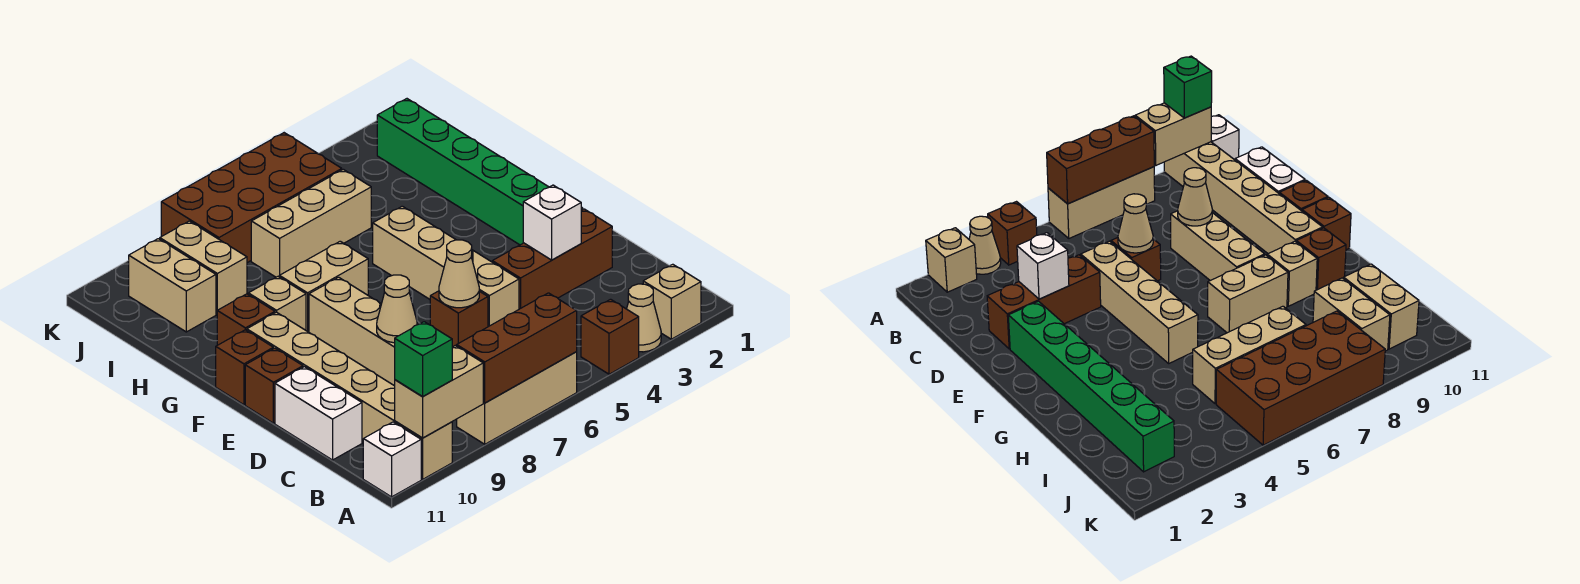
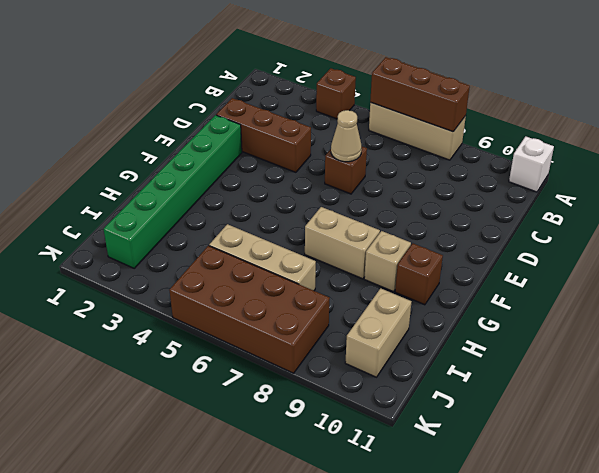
none -> tan 1x1 brick [643,264,701,339]
none -> tan 1x1 cone [627,284,661,352]
none -> tan 1x6 brick [247,312,452,479]

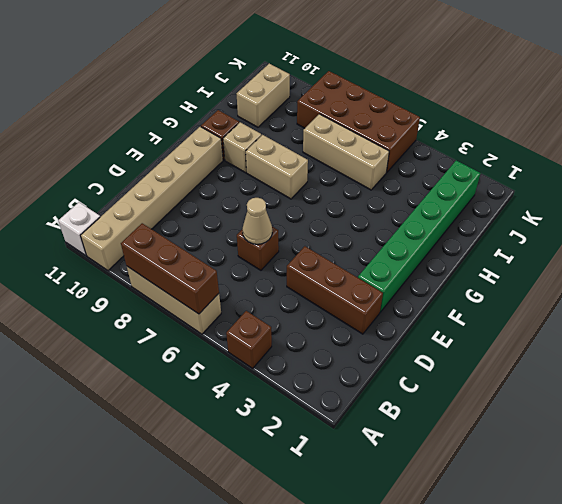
none -> tan 1x1 brick [643,264,701,339]
none -> tan 1x1 cone [627,284,661,352]
none -> white 1x2 brick [275,367,362,460]

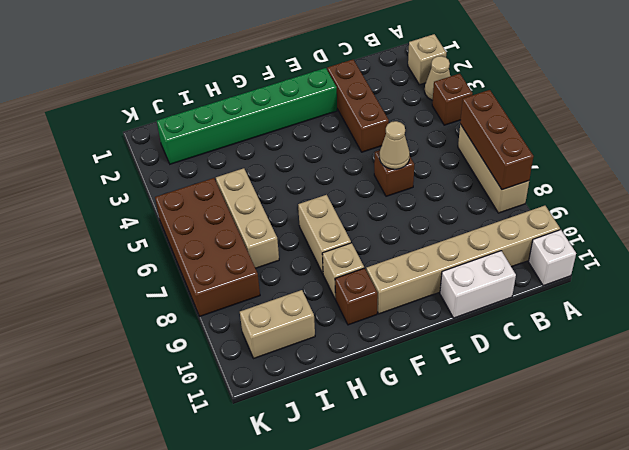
none -> tan 1x4 brick [373,206,519,327]
none -> tan 1x3 brick [309,277,395,386]
none -> brown 1x1 brick [245,348,303,423]

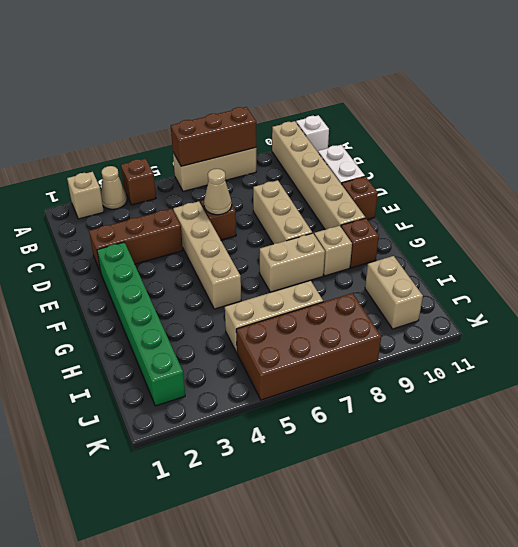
none -> brown 1x1 brick [216,330,273,405]
none -> tan 1x2 brick [160,221,247,314]
none -> tan 1x2 brick [395,346,483,438]

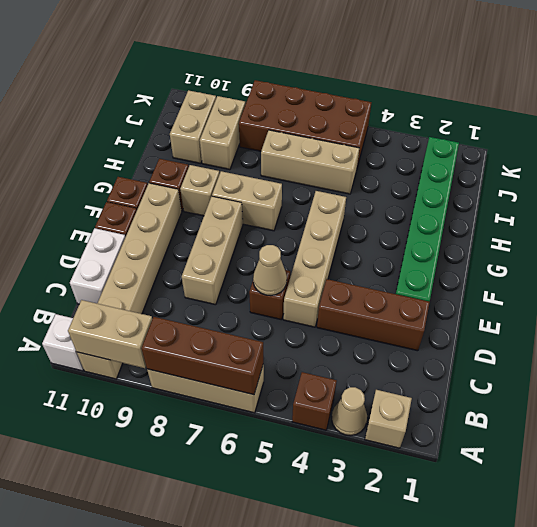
none -> white 1x1 brick [523,185,581,260]
none -> tan 1x1 cone [377,275,417,343]
none -> green 1x1 brick [395,322,452,397]

